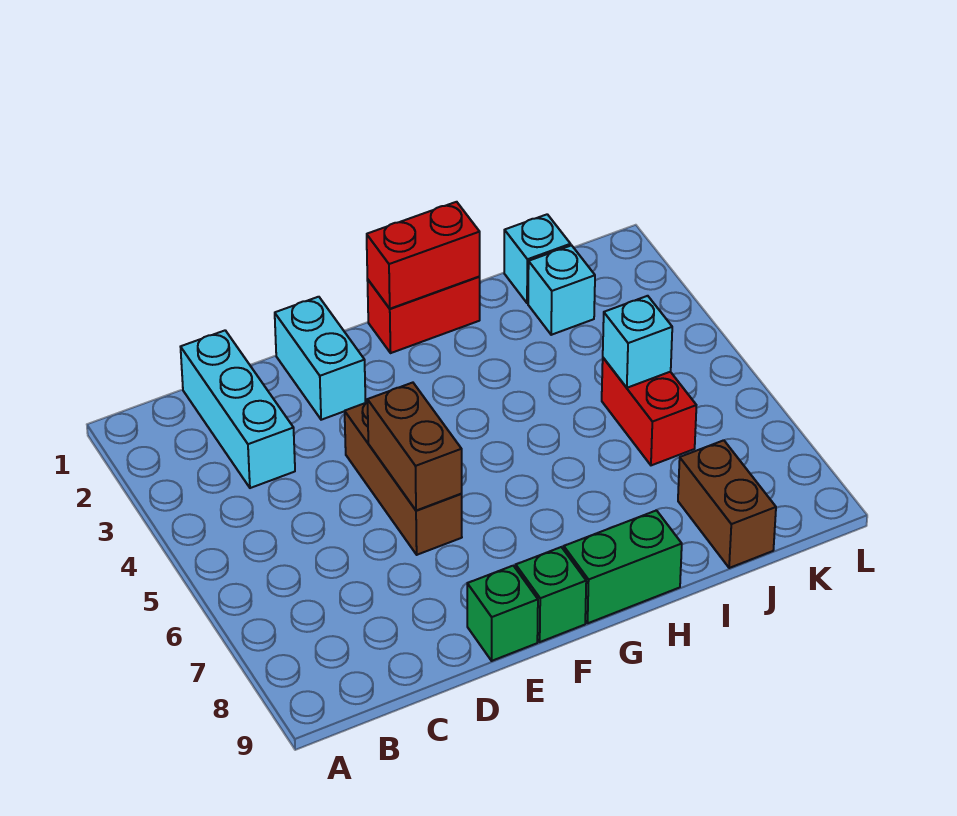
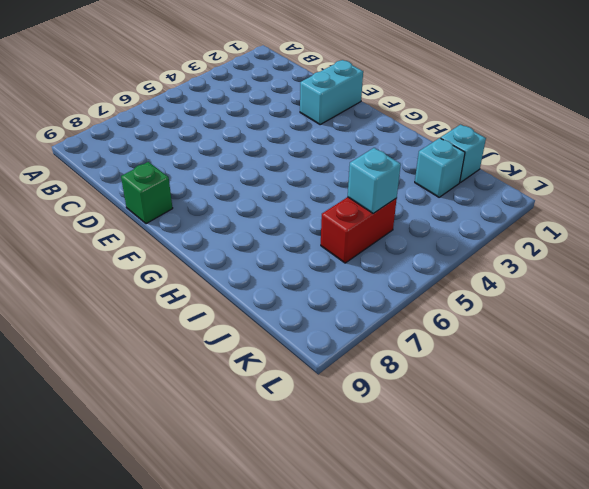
none -> cyan 1x3 brick [181,330,295,488]
none -> brown 1x3 brick [345,402,462,555]
none -> green 1x1 brick [516,547,586,642]

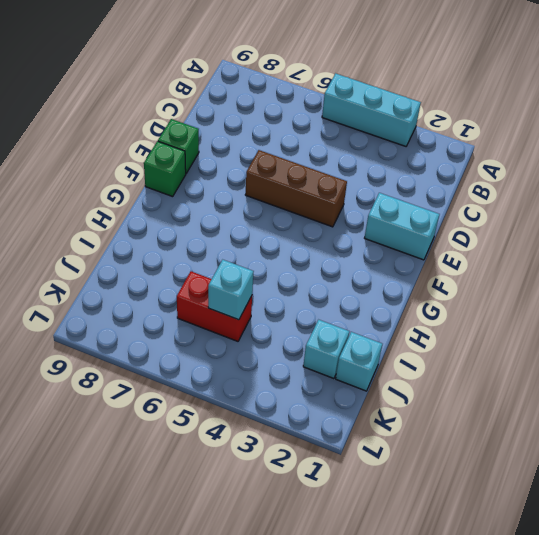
cyan 1x3 brick [322,73,421,146] -> cyan 1x3 brick moved to [181,330,295,488]
none -> red 1x2 brick [367,277,480,353]
none -> green 1x2 brick [564,510,682,623]
none -> brown 1x2 brick [678,440,776,568]

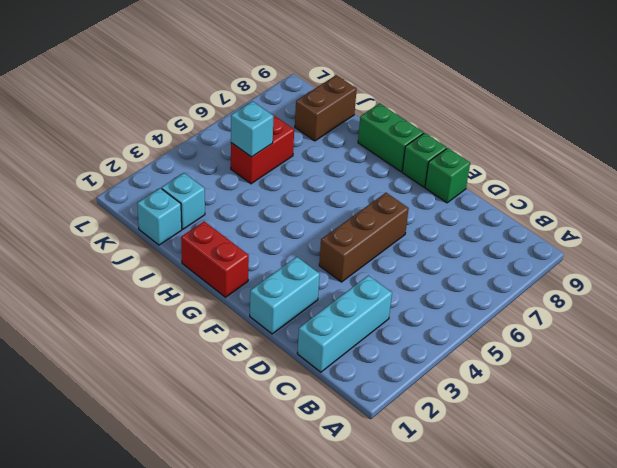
none -> brown 1x2 brick [367,383,462,511]
none -> red 1x2 brick [367,202,480,309]

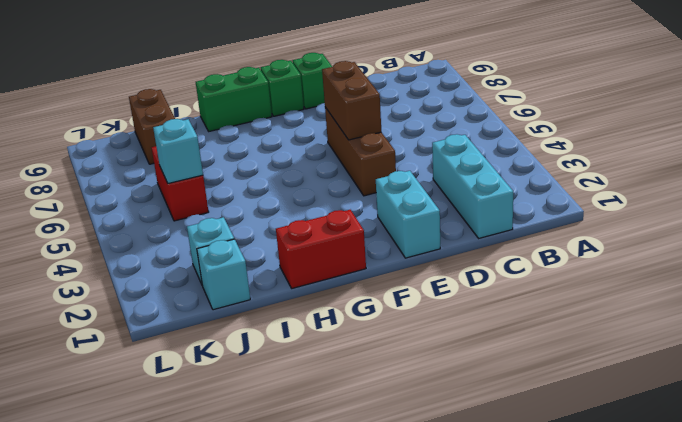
none -> red 1x2 brick [367,202,480,309]

